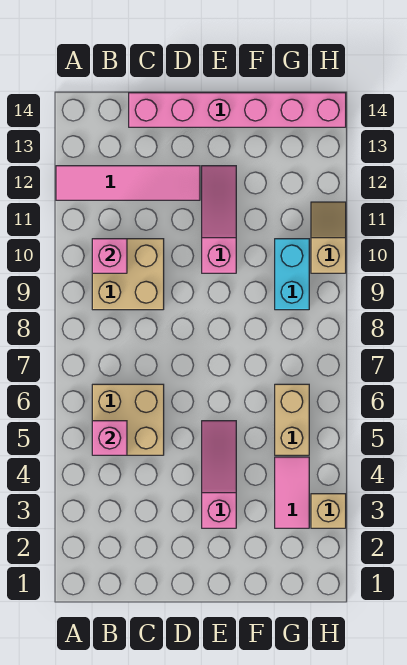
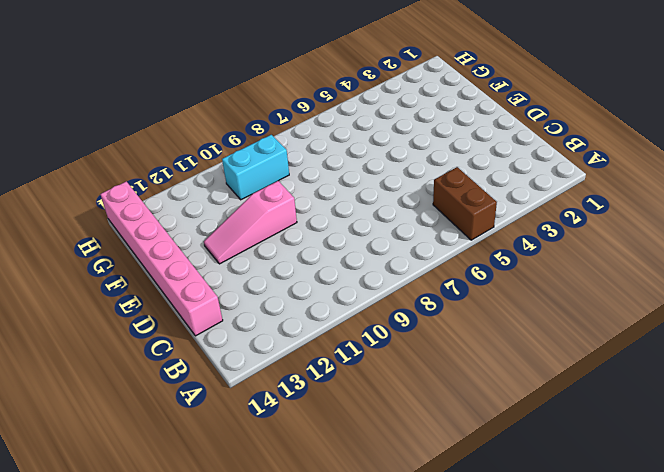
brown 1x2 brick [433,167,497,240] -> tan 2x2 brick [92,384,164,455]
none -> pink 1x4 tile [56,166,200,200]
none -> tan 2x2 brick [92,239,164,310]
none -> pink 1x3 slope [202,421,236,528]

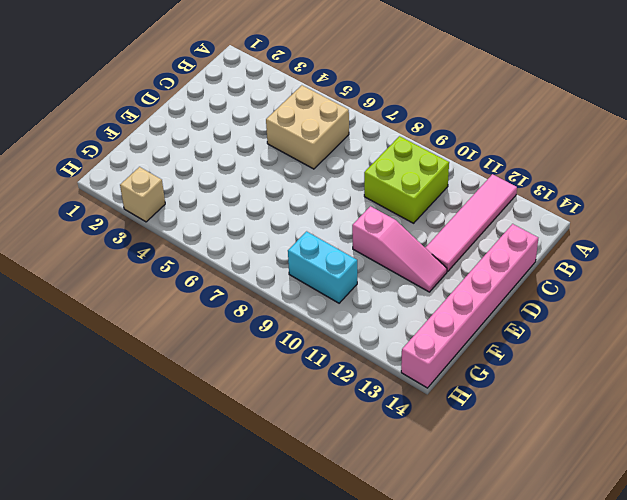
lime 2x2 brick [364,136,449,223] -> tan 2x2 brick [92,239,164,310]
none -> pink 1x3 slope [202,421,236,528]
none -> pink 1x2 tile [275,457,309,528]
none -> tan 1x2 brick [275,384,309,455]

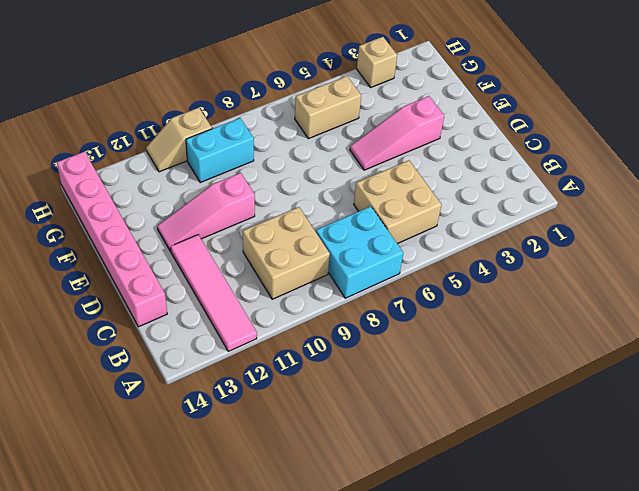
cyan 2x2 brick [316,206,403,298] -> none
none -> pink 1x2 tile [275,457,309,528]
none -> pink 1x1 brick [92,421,127,455]
none -> pink 1x1 brick [92,239,127,273]

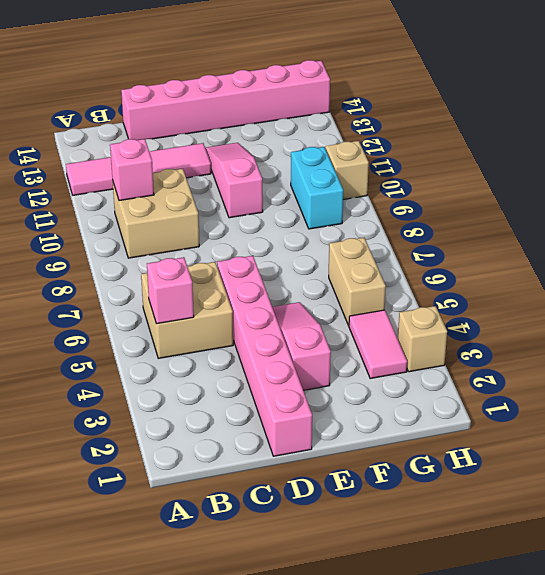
pink 1x6 brick [217,256,312,456] -> none

